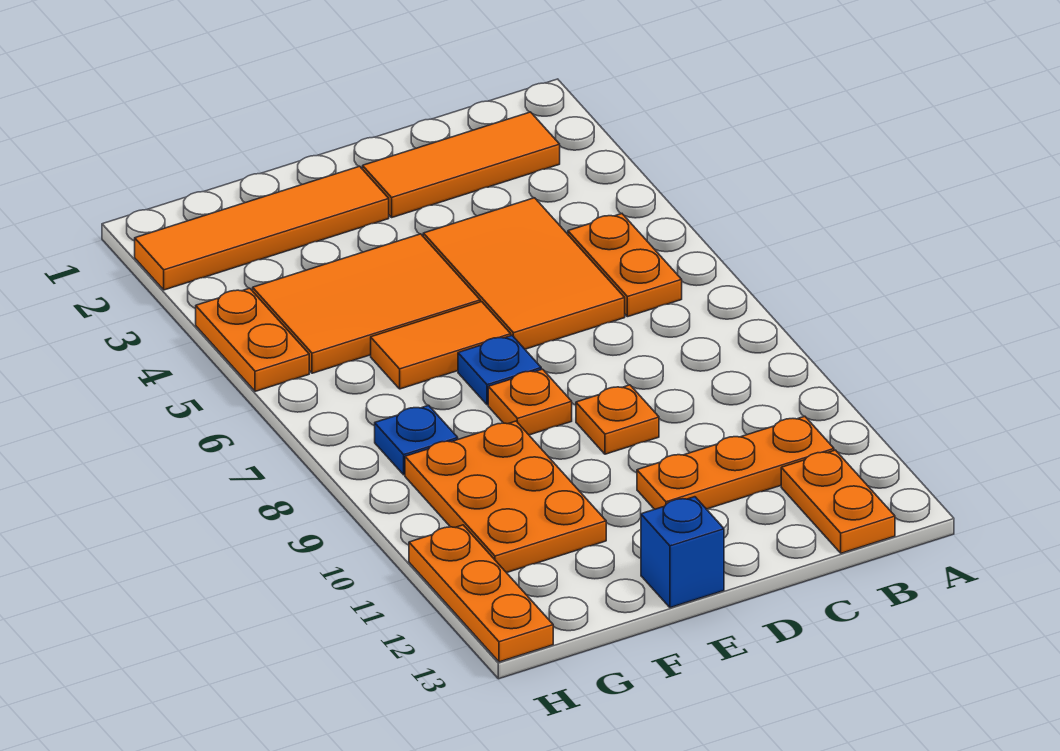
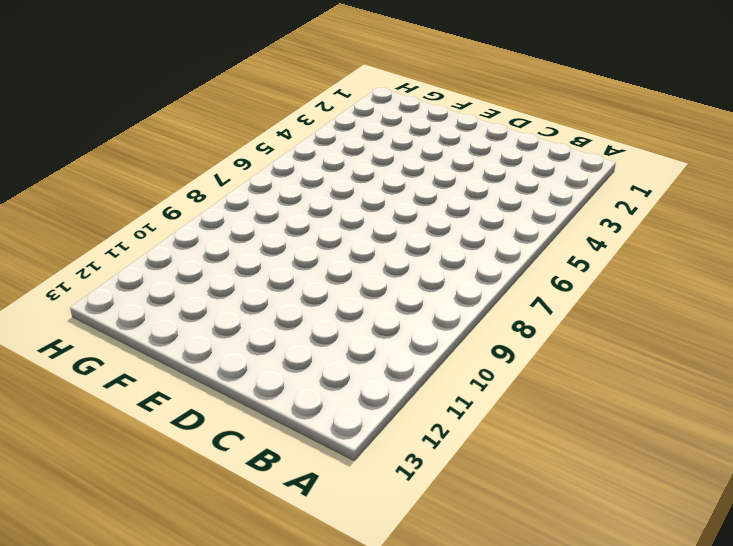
none -> orange 1x3 tile [363,112,560,217]
none -> orange 1x2 plate [568,214,682,317]
none -> orange 1x3 plate [637,416,834,509]

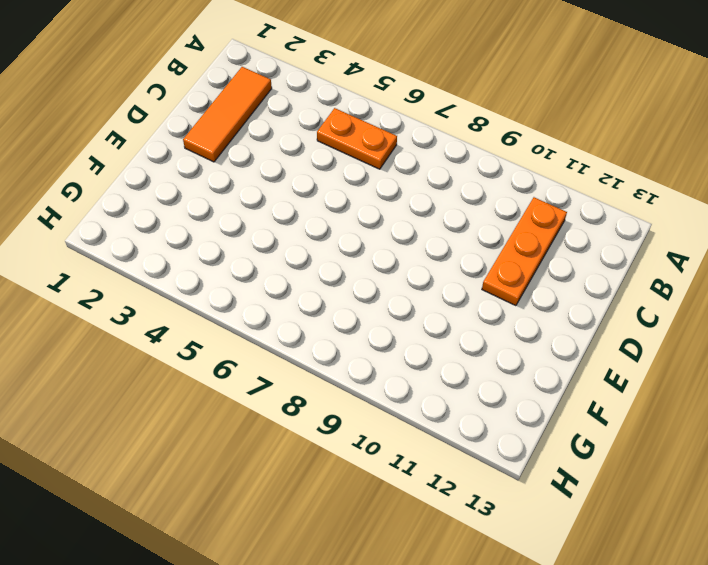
none -> orange 1x2 plate [781,450,895,553]
none -> orange 2x3 tile [423,198,625,349]
none -> orange 1x1 plate [576,385,659,454]

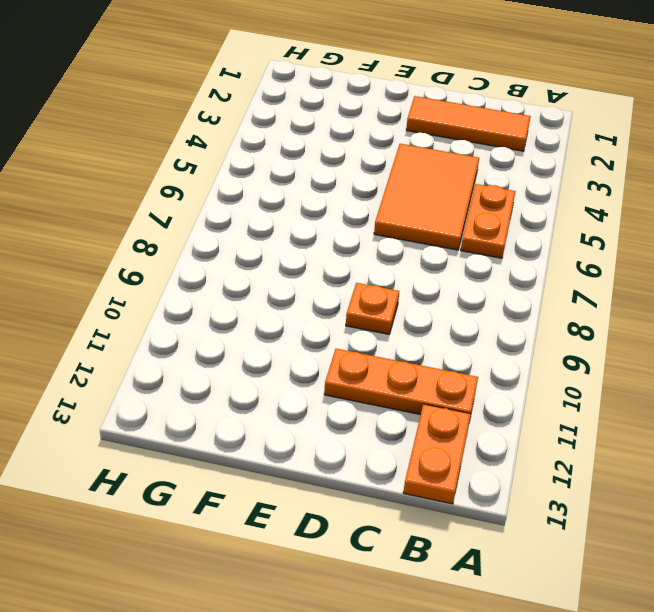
none -> orange 1x4 tile [135,166,389,290]
none -> orange 2x3 tile [253,234,480,373]
none -> orange 1x2 tile [371,302,511,389]

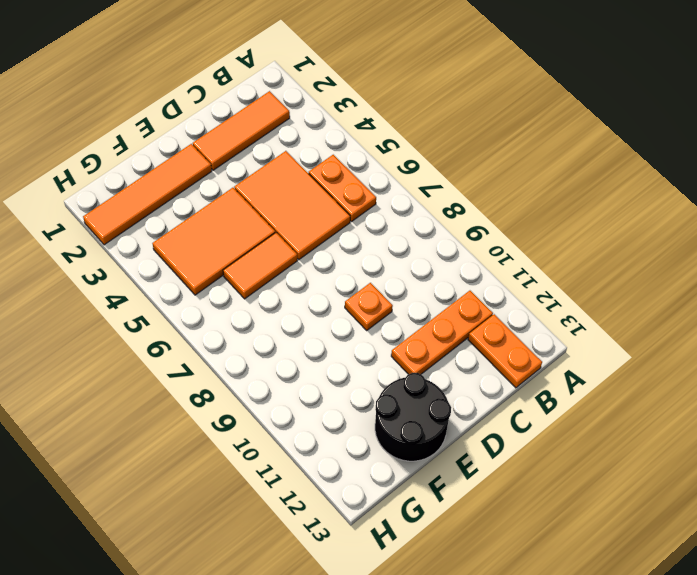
black 2x2 round brick [375,373,451,461] -> blue 1x1 brick [641,497,724,608]
none -> blue 1x1 plate [458,336,541,405]
none -> orange 1x1 plate [488,369,572,435]
none -> orange 2x3 plate [405,421,606,573]

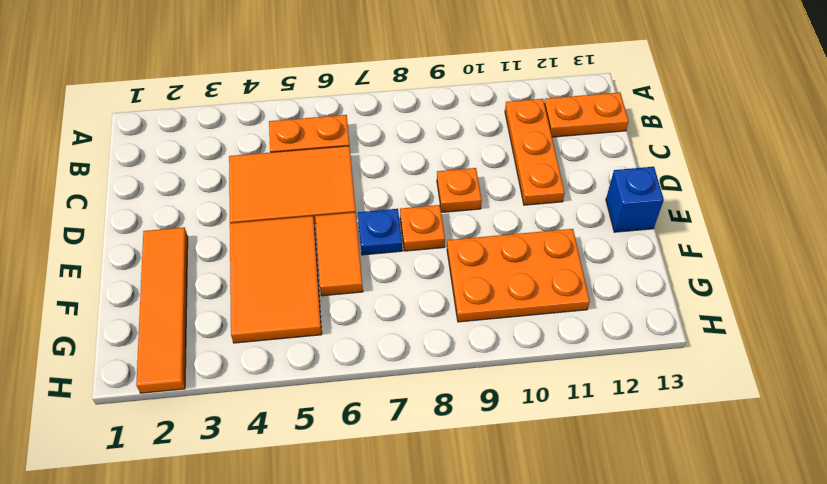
none -> orange 1x3 tile [363,112,560,217]
none -> blue 1x1 plate [375,405,458,475]
none -> orange 1x2 plate [196,288,309,391]

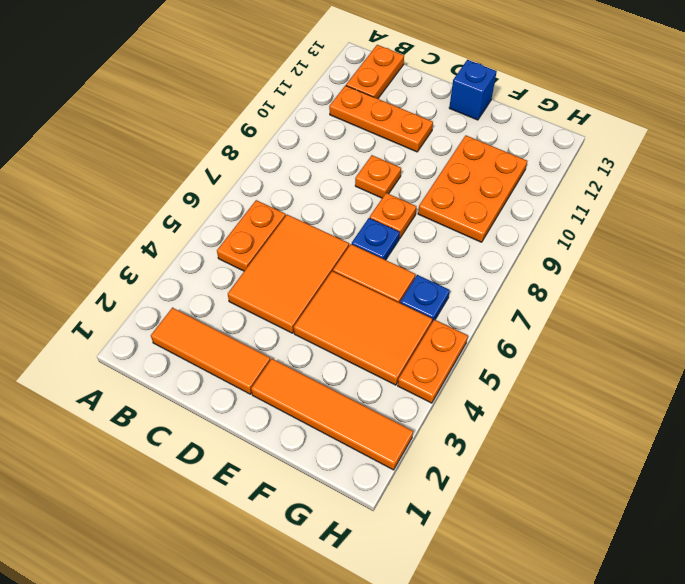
blue 1x1 plate [400,275,450,322] -> blue 1x1 plate moved to [375,405,458,475]
none -> orange 1x3 plate [409,525,553,662]

